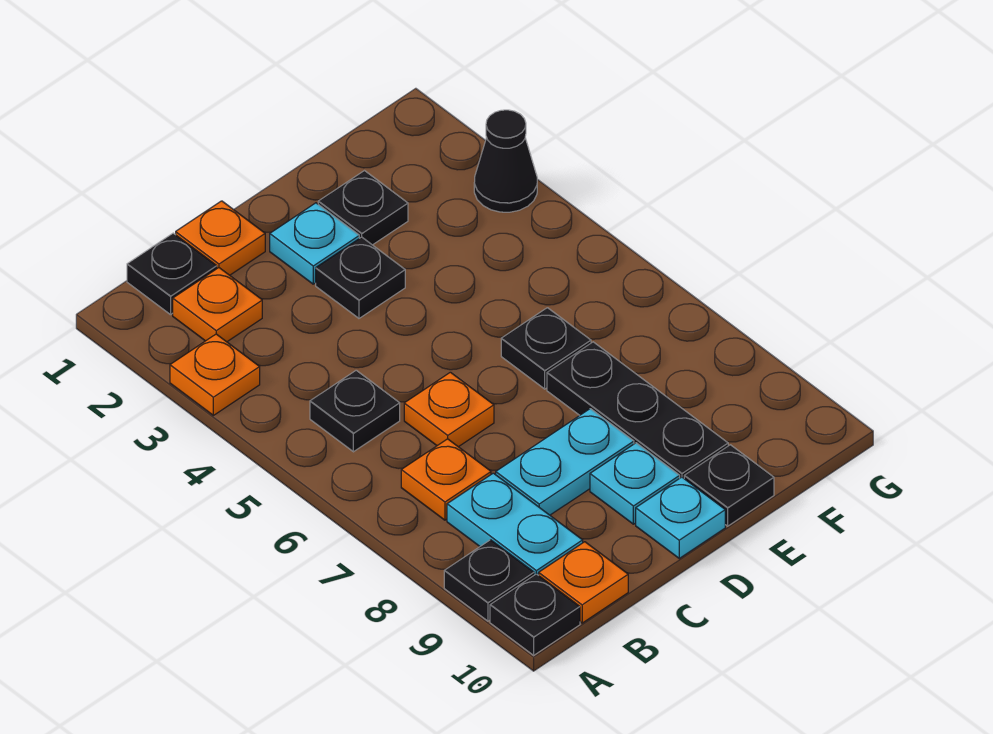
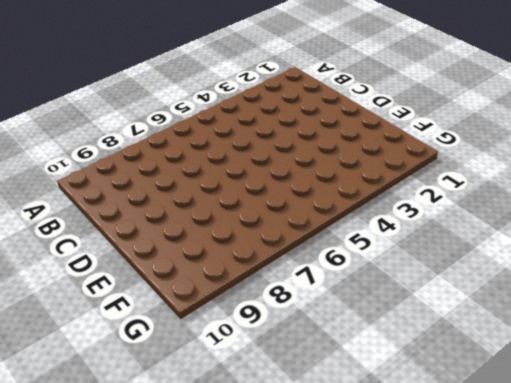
none -> orange 1x1 plate [170,334,260,415]
none -> black 1x1 plate [444,540,534,621]
none -> black 1x1 plate [490,574,580,655]

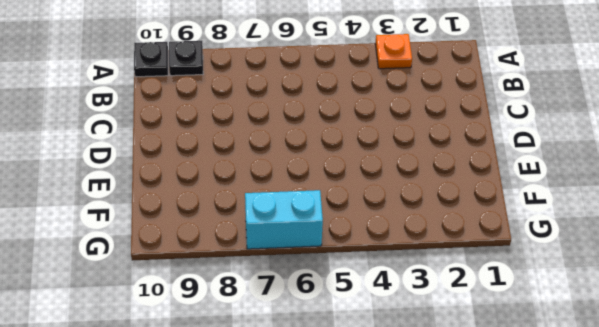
cyan 1x2 brick [245,190,323,249] -> none
none -> black 1x1 plate [127,233,217,315]
none -> orange 1x1 plate [173,268,262,342]
none -> black 1x1 plate [310,370,400,452]

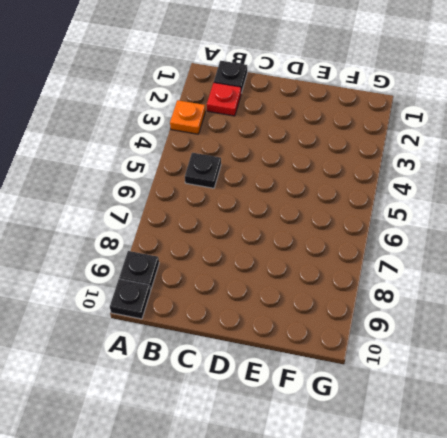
red 1x1 plate [207,83,241,116] -> orange 1x1 plate [173,268,262,342]
none -> orange 1x1 plate [401,439,491,520]
none -> cyan 1x2 plate [447,473,583,575]
none -> orange 1x1 plate [539,542,628,623]

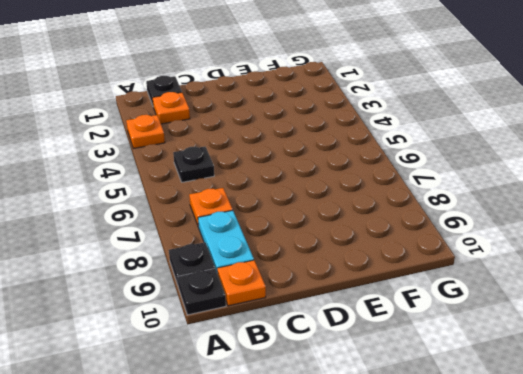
none -> orange 1x1 plate [176,201,265,275]
none -> orange 1x1 plate [404,372,494,447]
none -> cyan 1x2 plate [496,409,634,515]

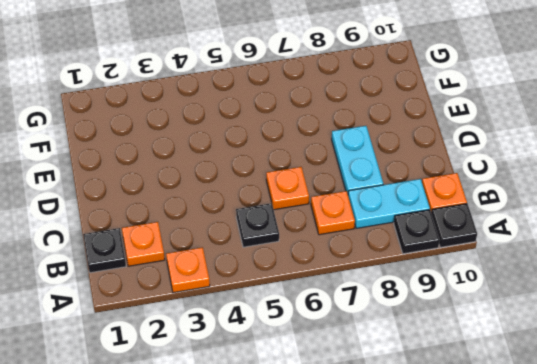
none -> orange 1x1 plate [176,201,265,275]
none -> cyan 1x1 plate [270,203,359,284]
none -> black 1x1 plate [316,237,405,318]

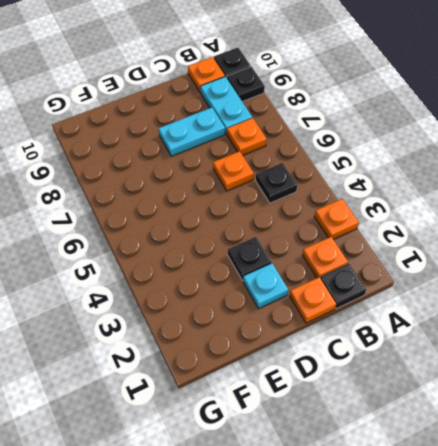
none -> cyan 1x1 plate [590,443,680,524]
none -> cyan 1x1 plate [636,477,725,558]
none -> black 1x1 plate [318,171,408,245]

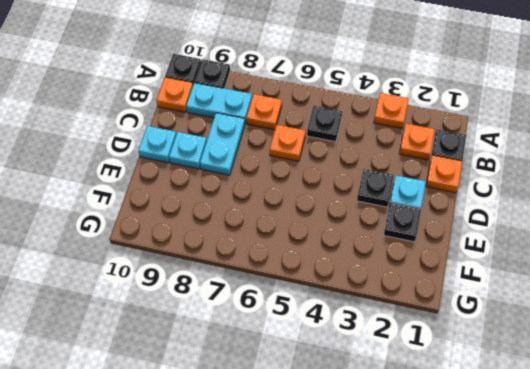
none -> black 1x1 plate [501,308,591,389]
none -> black 1x3 plate [547,342,728,478]
none -> black 1x1 plate [684,445,774,526]

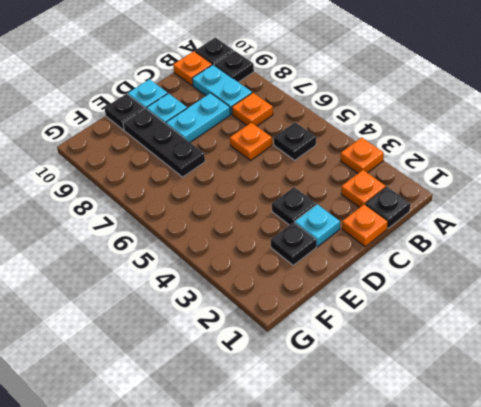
none -> black 1x1 plate [501,308,591,389]
none -> black 1x1 cone [474,110,537,212]

